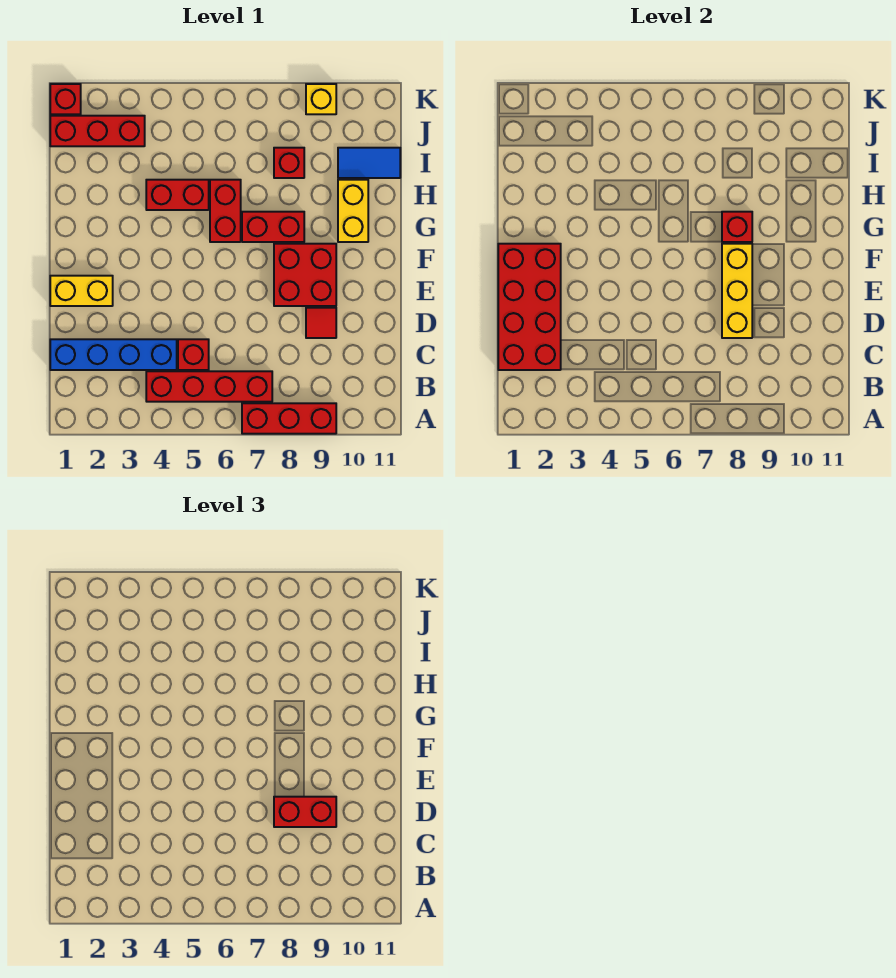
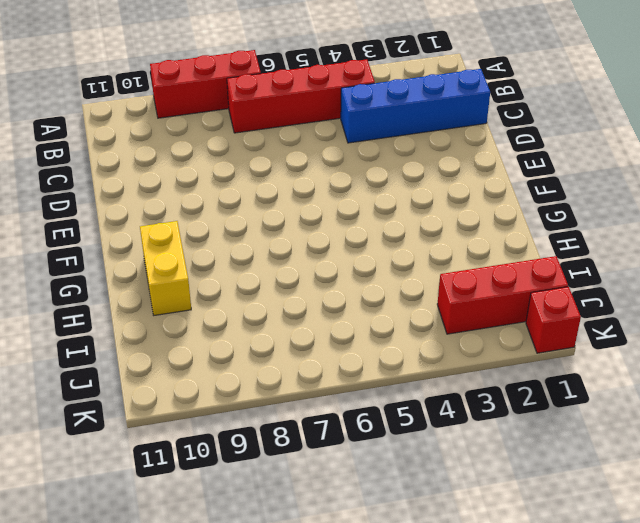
none -> red 1x1 brick [178,339,209,370]
none -> red 1x1 tile [306,308,336,338]
none -> yellow 1x2 brick [50,276,113,306]

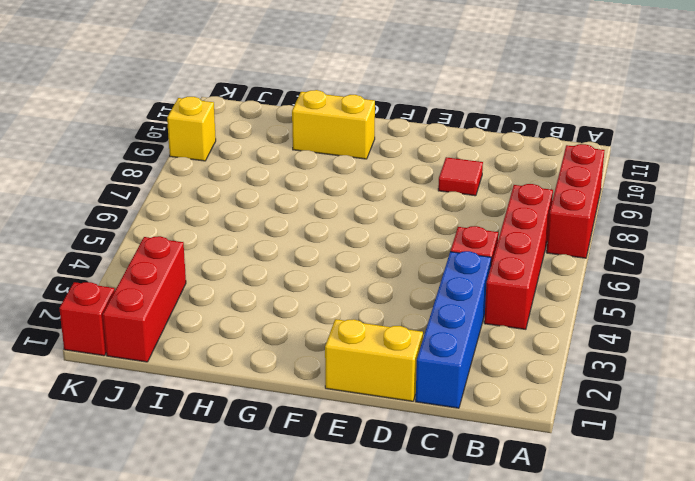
yellow 1x2 brick [325,319,423,401] -> yellow 1x2 brick turned to [50,276,113,306]
none -> red 2x2 brick [274,244,336,306]
none -> red 1x2 brick [210,180,241,242]
none -> red 1x2 brick [242,212,304,242]

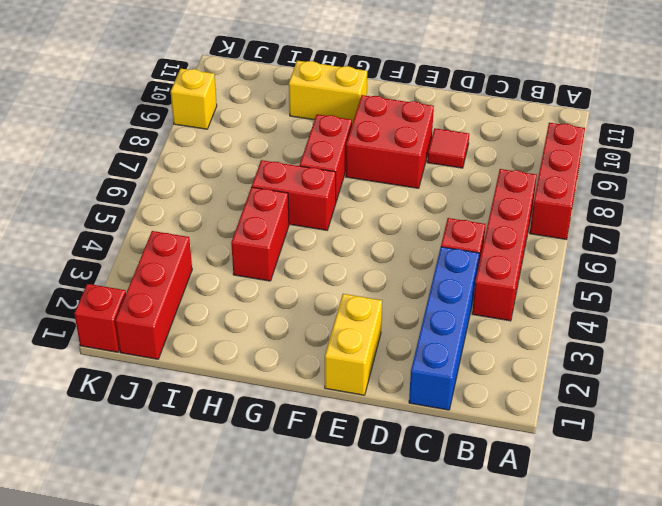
none -> red 1x1 brick [274,148,304,178]
none -> blue 1x2 tile [338,148,400,178]
none -> red 2x4 brick [498,244,561,370]

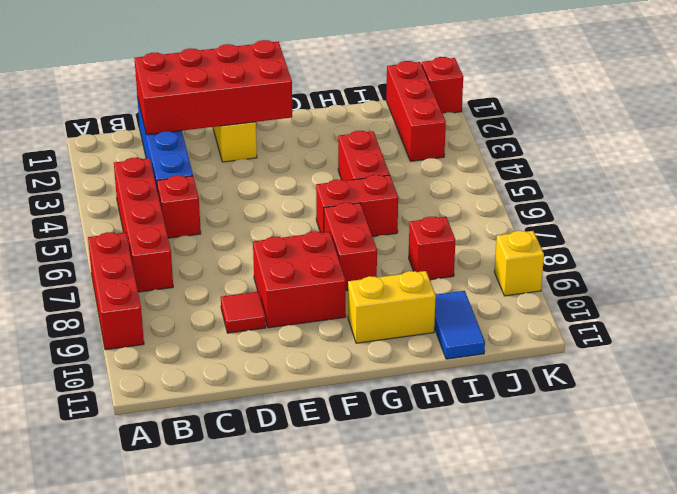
none -> yellow 1x3 brick [722,244,752,338]
none -> red 1x1 brick [722,212,752,242]
none -> red 1x2 brick [274,797,336,827]

